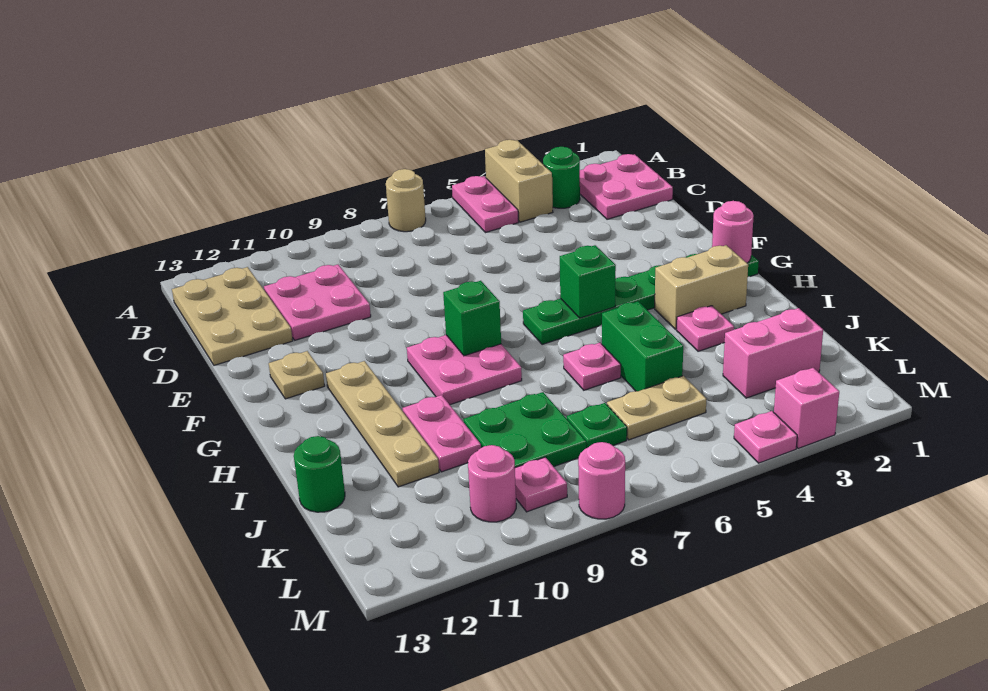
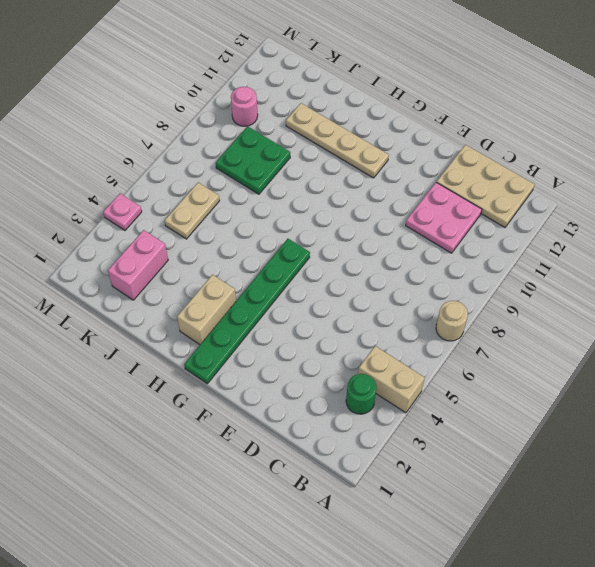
none -> pink 1x2 plate [452,176,519,233]
none -> pink 2x2 plate [580,154,673,219]
none -> tan 1x1 plate [269,351,325,399]

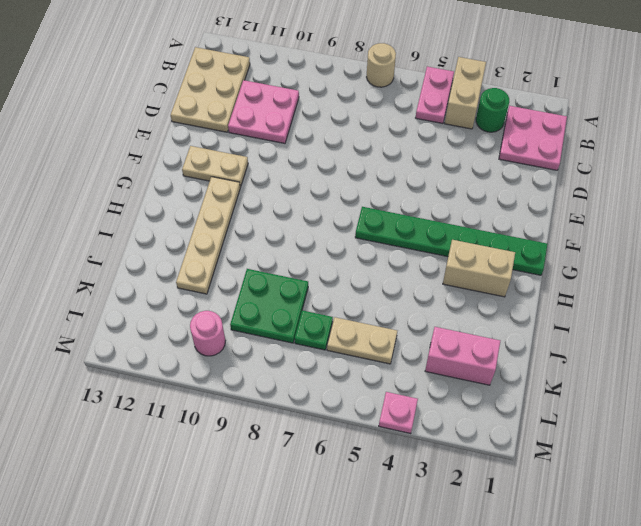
tan 1x2 plate [182,146,248,187] -> tan 1x1 plate [269,351,325,399]
none -> pink 2x2 plate [407,335,522,405]
none -> pink 1x1 plate [676,306,734,351]
none -> green 1x2 brick [602,302,683,391]

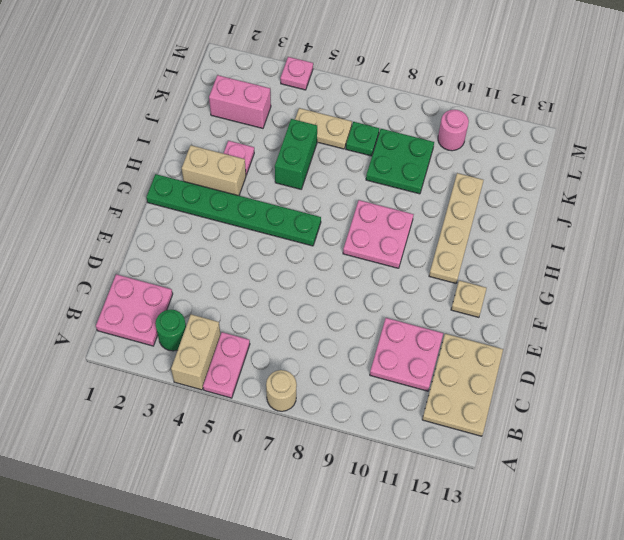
none -> pink 1x1 plate [563,343,621,390]
none -> pink 1x2 plate [403,395,481,472]
none -> green 1x1 round brick [294,436,345,512]

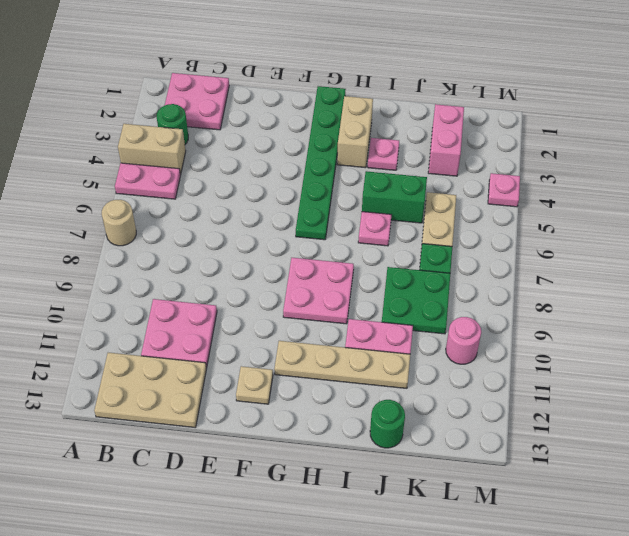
none -> pink 1x1 plate [515,457,567,512]
none -> pink 1x1 brick [774,368,839,448]
none -> pink 1x1 round brick [578,442,625,519]

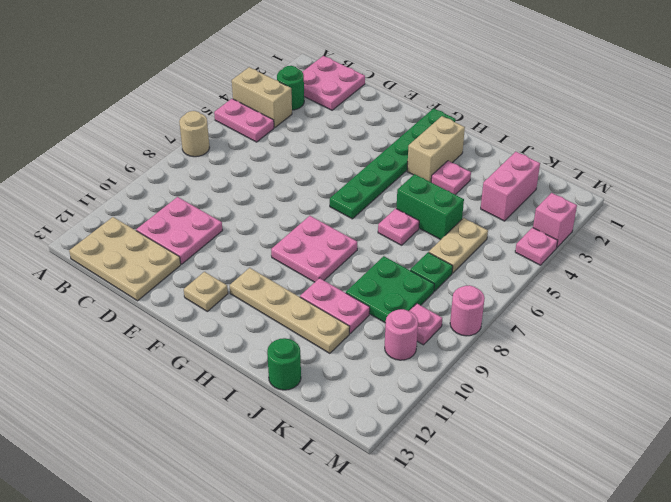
none -> pink 1x1 round brick [712,201,753,263]
none -> green 1x1 brick [560,245,616,318]
none -> green 1x1 brick [443,281,501,356]

